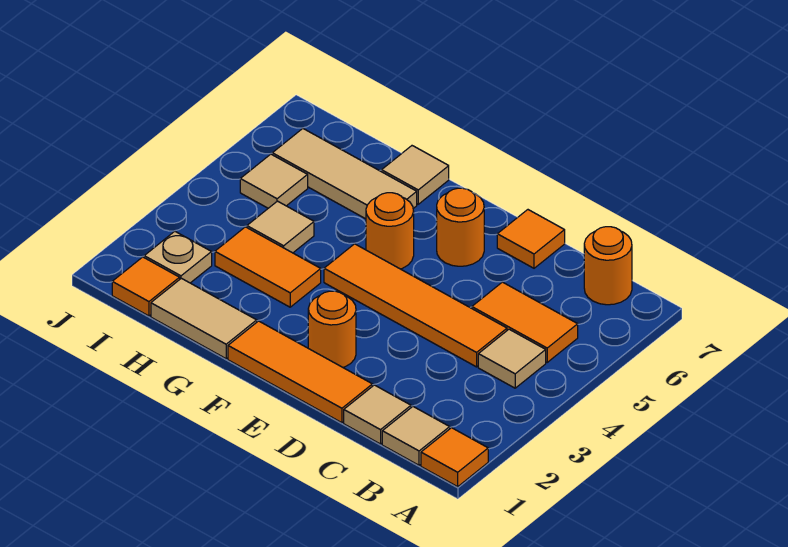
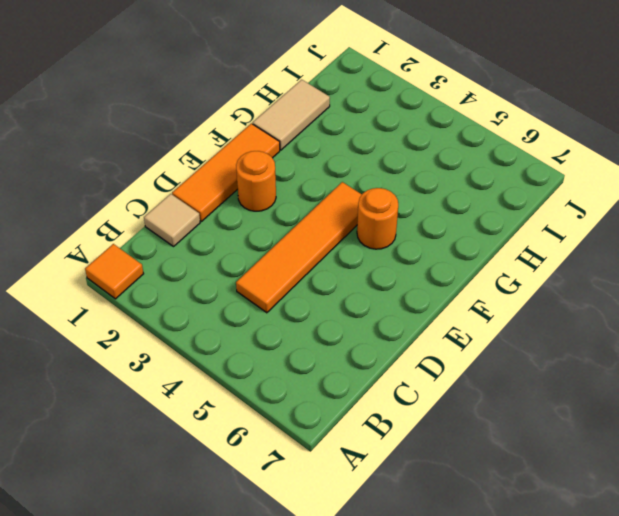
none -> tan 1x1 tile [382,407,450,465]
none -> tan 1x1 tile [478,329,546,388]
none -> orange 1x2 tile [472,282,578,362]

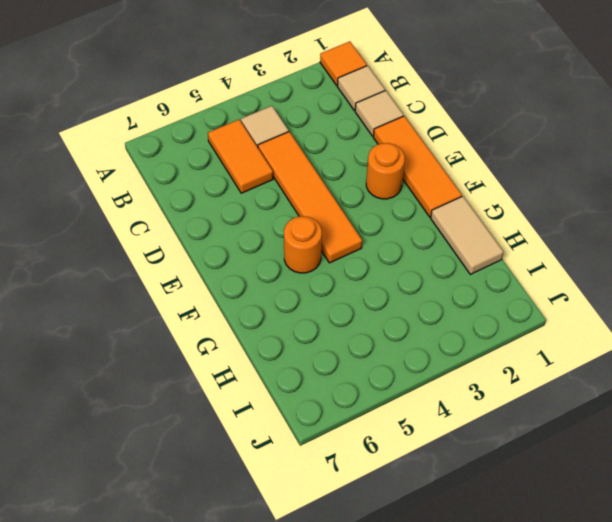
none -> orange 1x1 round brick [584,227,632,305]
none -> orange 1x1 tile [497,210,565,268]
none -> orange 1x1 round brick [437,188,484,266]

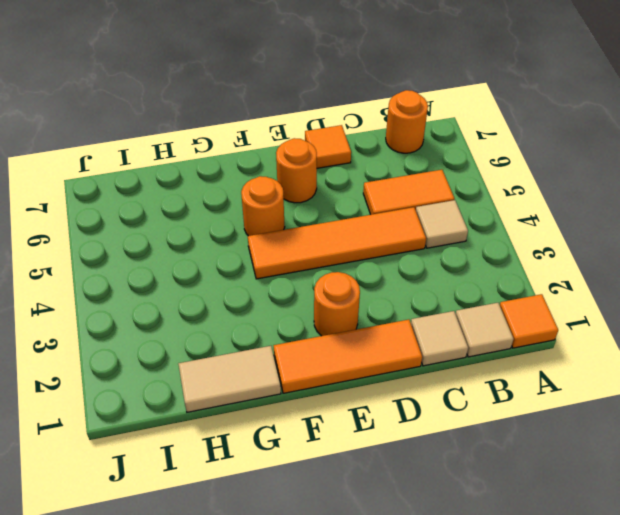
none -> orange 1x2 tile [215,227,321,307]
none -> tan 1x3 tile [272,129,417,219]
none -> tan 1x1 tile [382,146,449,204]

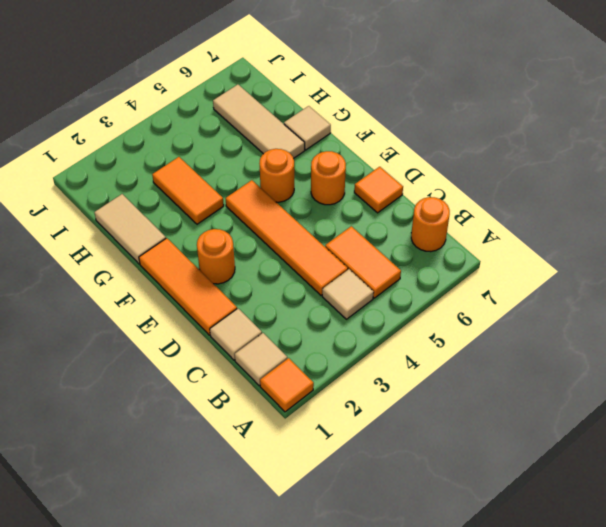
none -> tan 1x1 tile [247,201,314,253]
none -> orange 1x1 tile [112,257,180,316]
none -> tan 1x1 plate [144,231,212,283]

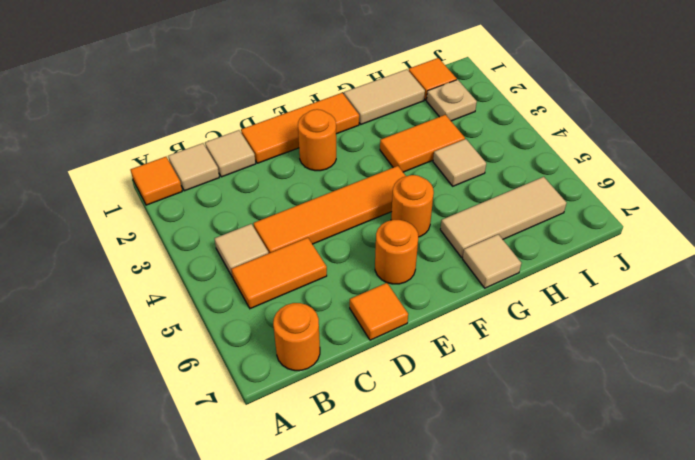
none -> tan 1x1 tile [240,154,308,208]

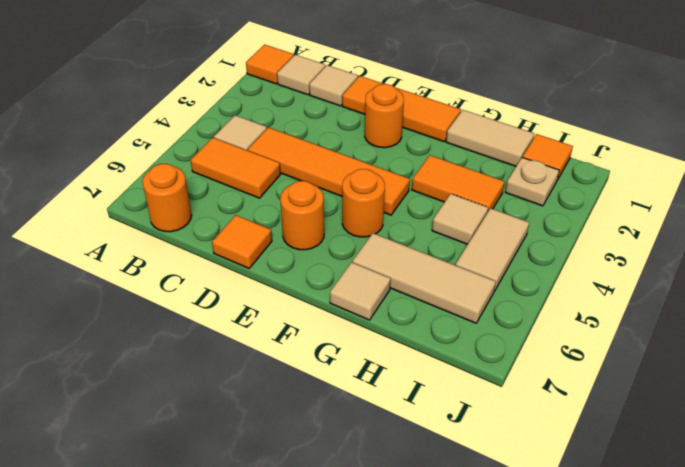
tan 1x2 tile [456,208,529,291] -> tan 1x1 tile [240,154,308,208]

